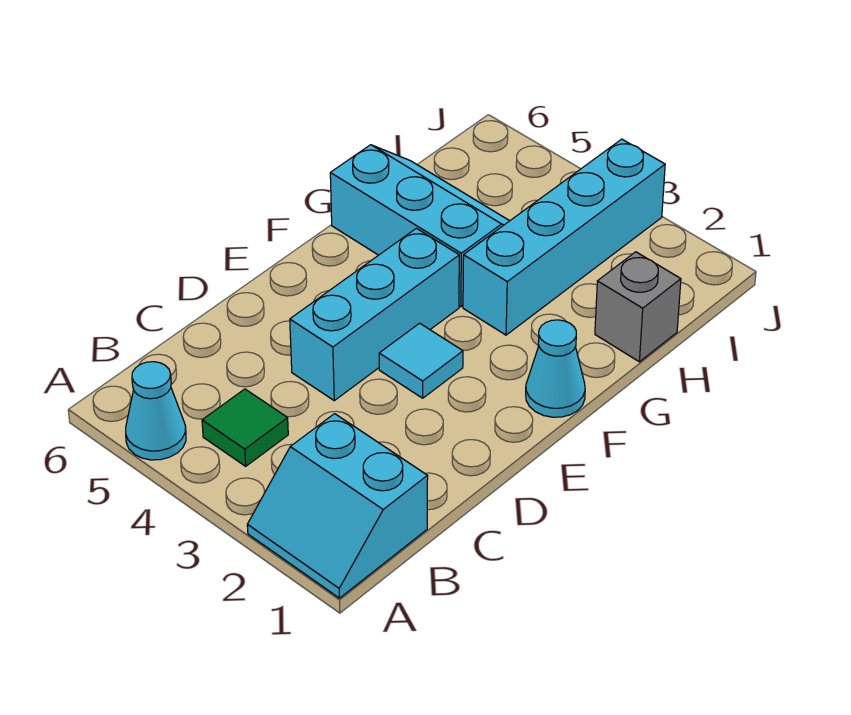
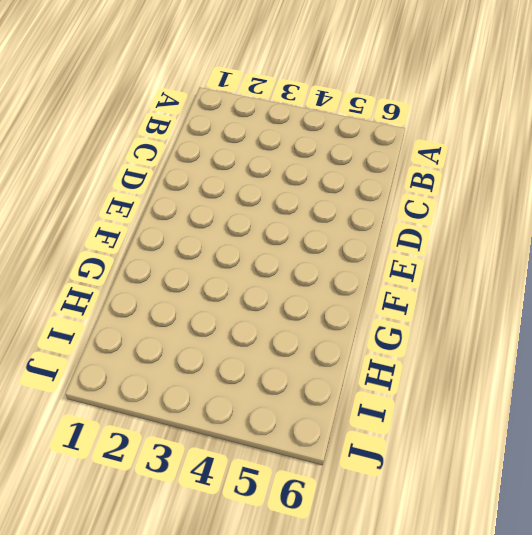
none -> cyan 2x2 slope [247,414,428,598]
none -> cyan 1x1 cone [126,362,186,460]

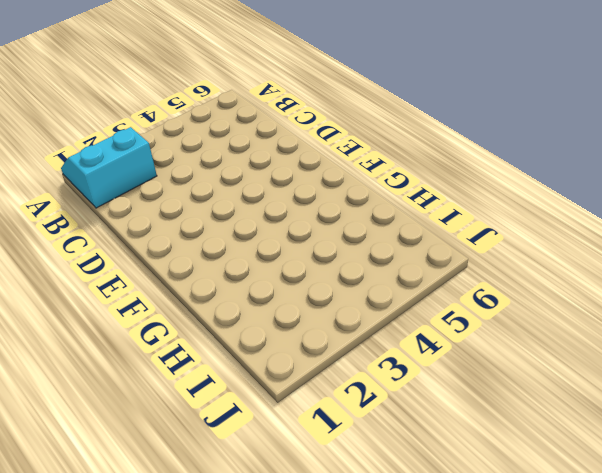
none -> cyan 1x1 cone [126,362,186,460]
none -> green 1x1 tile [202,389,288,466]

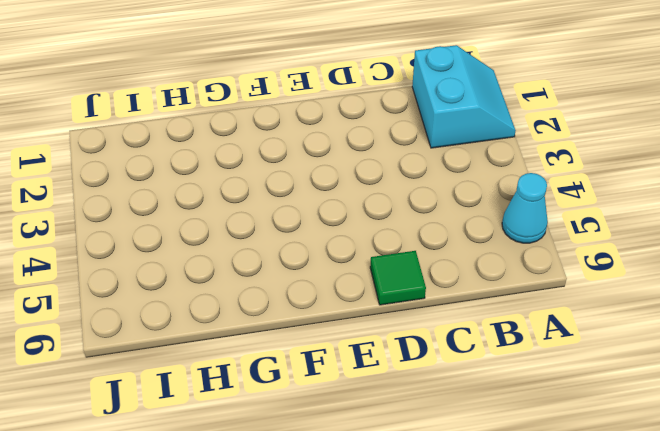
green 1x1 tile [370,251,426,305] -> green 1x1 tile moved to [202,389,288,466]
none -> cyan 1x3 brick [290,228,459,400]
none -> cyan 1x1 tile [379,323,463,398]

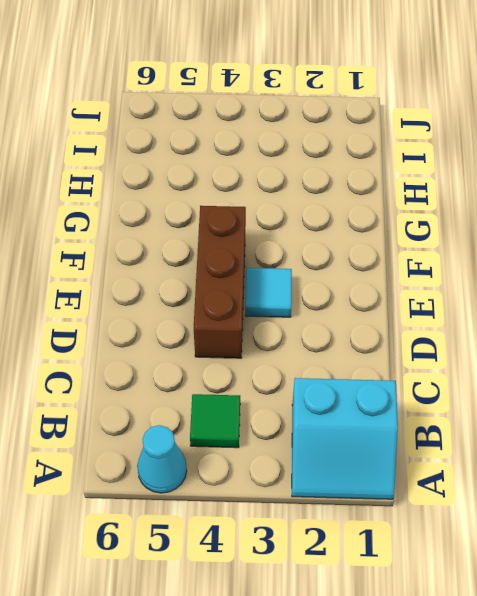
brown 1x3 brick [194,206,246,358] -> cyan 1x3 brick [290,228,459,400]
none -> cyan 1x1 cone [526,320,585,417]
none -> cyan 1x4 brick [463,139,665,335]

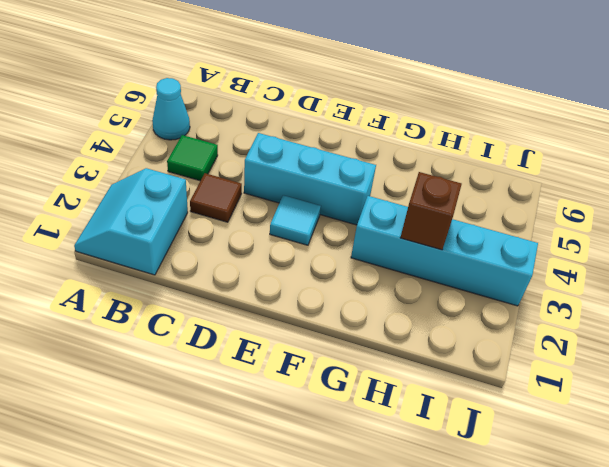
brown 1x1 tile [190,173,242,222] -> none
brown 1x1 brick [400,172,462,250] -> none
none -> cyan 1x1 cone [526,320,585,417]
none -> cyan 2x3 slope [330,145,509,307]

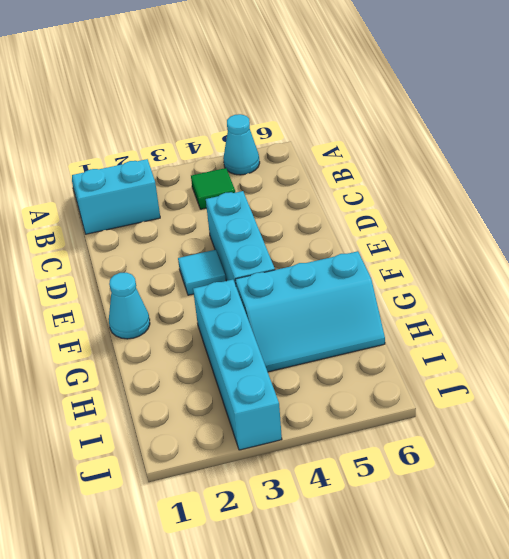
none -> grey 1x1 brick [595,252,681,362]

